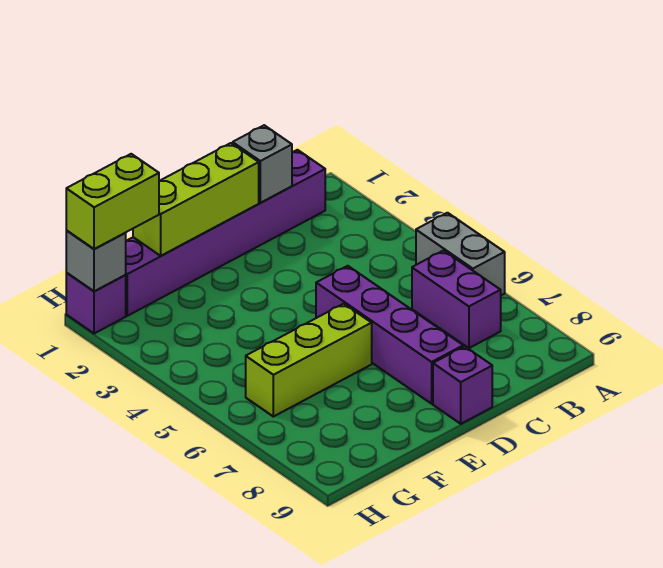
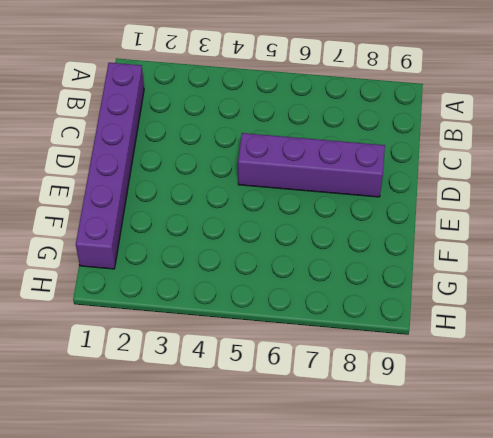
none -> grey 1x2 brick [416,213,505,295]
none -> purple 1x2 brick [412,251,501,348]

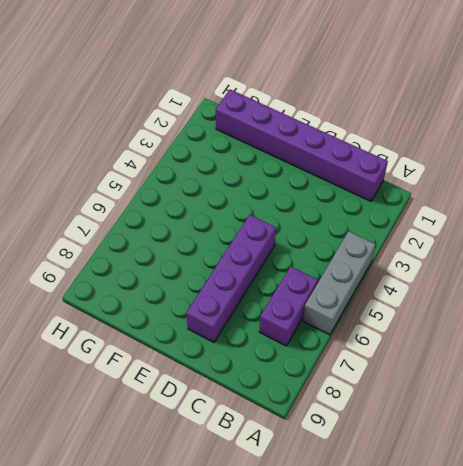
grey 1x3 brick [303,231,376,335] -> grey 1x2 brick [416,213,505,295]
none -> purple 1x1 brick [433,346,492,424]
none -> lime 1x3 brick [246,304,372,417]

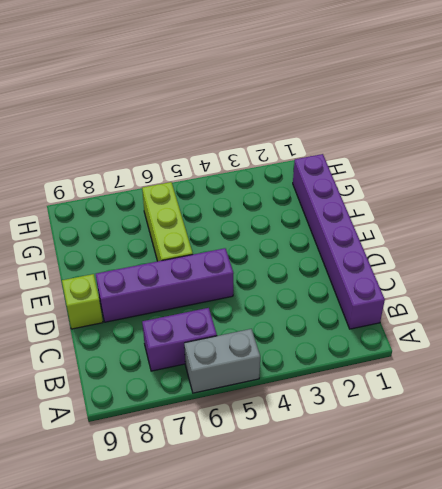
lime 1x1 brick [62,274,103,329] -> purple 1x1 brick [433,346,492,424]
none -> purple 1x1 brick [66,273,126,334]
none -> grey 1x1 brick [233,125,292,203]

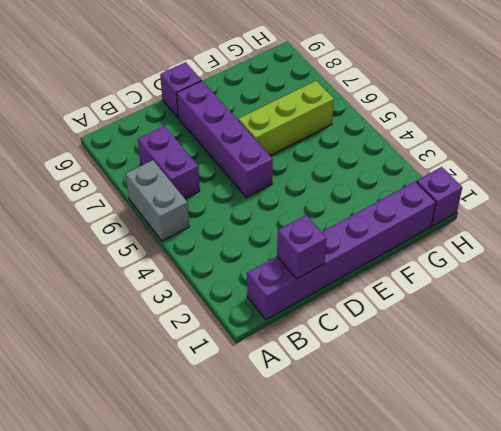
purple 1x1 brick [277,215,327,279] -> grey 1x1 brick [233,125,292,203]
none -> lime 1x3 brick [133,143,259,256]
none -> grey 1x1 brick [66,231,126,291]

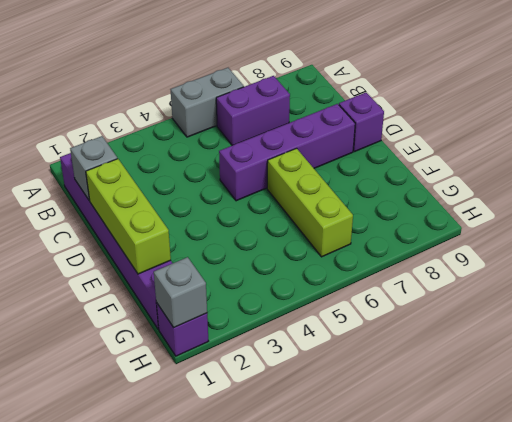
none -> lime 1x2 brick [66,154,159,249]

